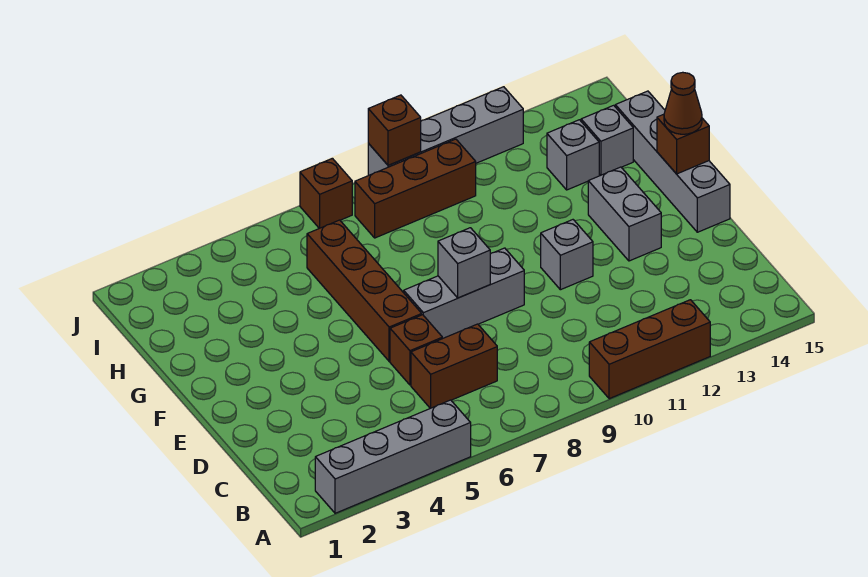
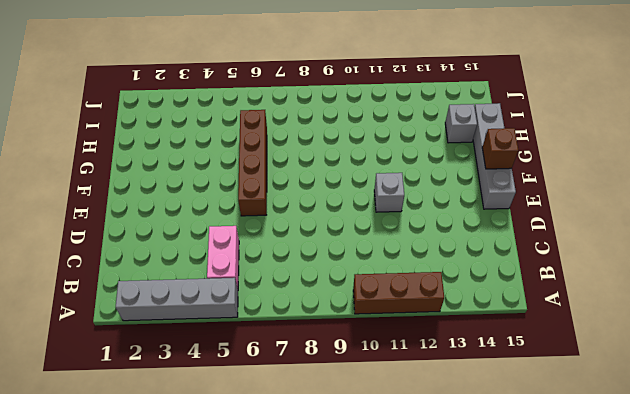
pink 1x2 brick [207,226,239,289] -> none
none -> brown 1x2 brick [411,324,497,408]
none -> brown 1x1 brick [390,315,442,385]
none -> grey 1x3 brick [403,248,524,339]

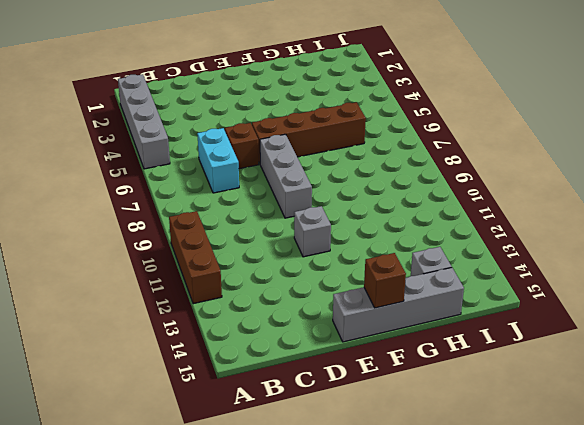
cyan 1x2 brick [197,128,239,193] -> brown 1x2 brick [411,324,497,408]
none -> grey 1x2 brick [588,167,661,261]
none -> grey 1x1 brick [547,120,599,190]
none -> brown 1x3 brick [355,139,476,238]

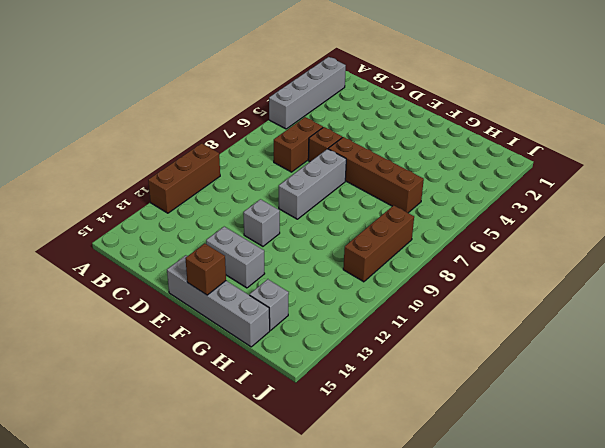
none -> grey 1x1 brick [547,120,599,190]
none -> brown 1x1 brick [300,158,352,228]
none -> grey 1x4 brick [368,87,523,175]

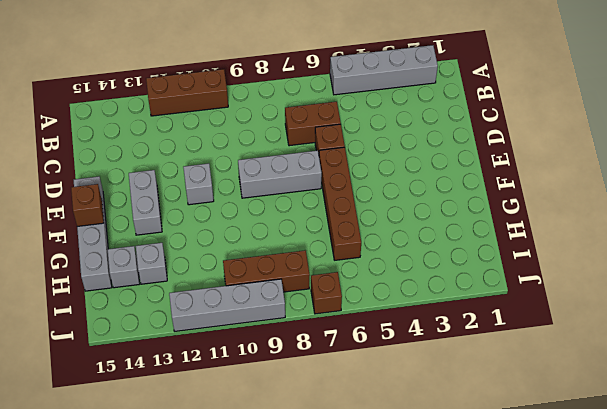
none -> grey 1x1 brick [438,228,490,298]
none -> brown 1x1 brick [368,95,421,165]
none -> brown 1x1 cone [664,72,702,134]

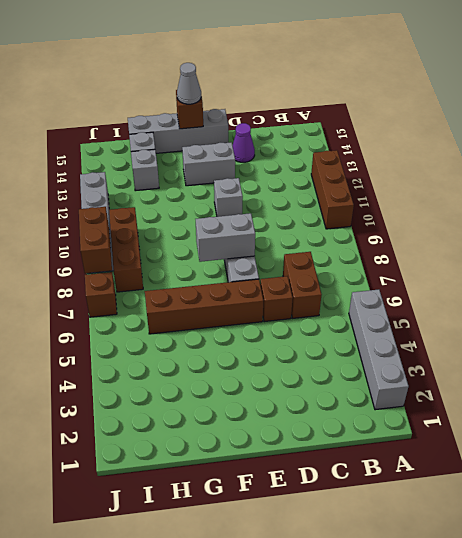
purple 1x1 cone [232,123,255,162] -> none
grey 1x2 brick [196,213,255,262] -> grey 1x1 brick [438,228,490,298]
grey 1x1 cone [177,63,201,104] -> brown 1x1 cone [664,72,702,134]
brown 1x2 brick [79,207,112,273] -> brown 1x1 brick [368,95,421,165]

